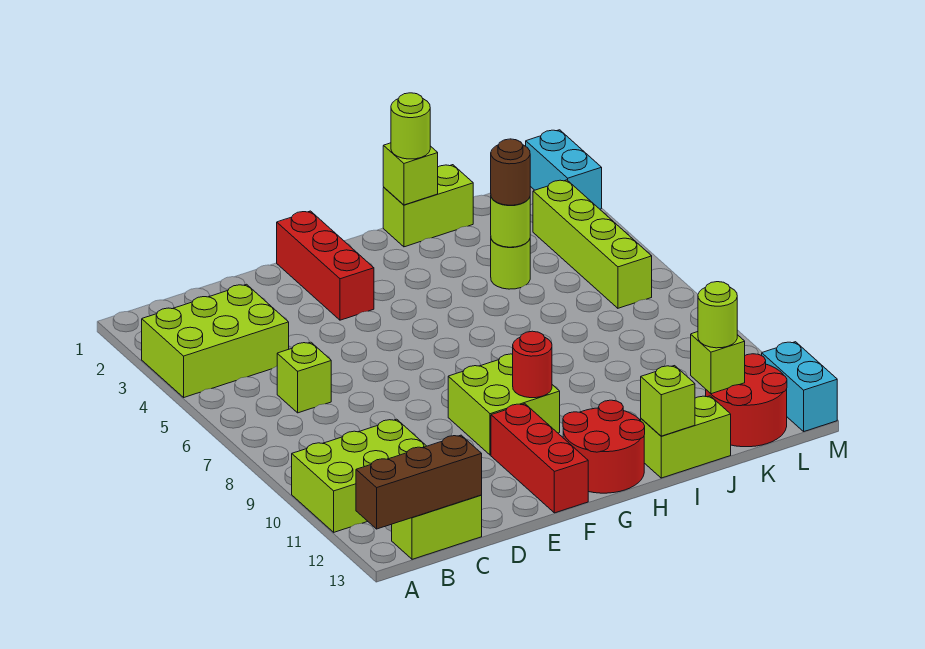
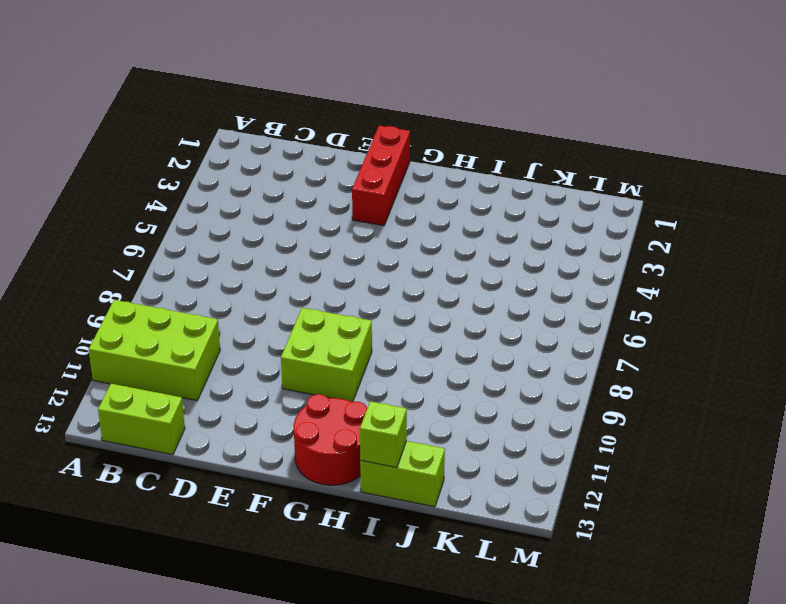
none -> lime 2x3 brick [142,284,289,397]
none -> lime 1x1 brick [277,342,331,413]
none -> red 1x3 brick [491,404,588,513]

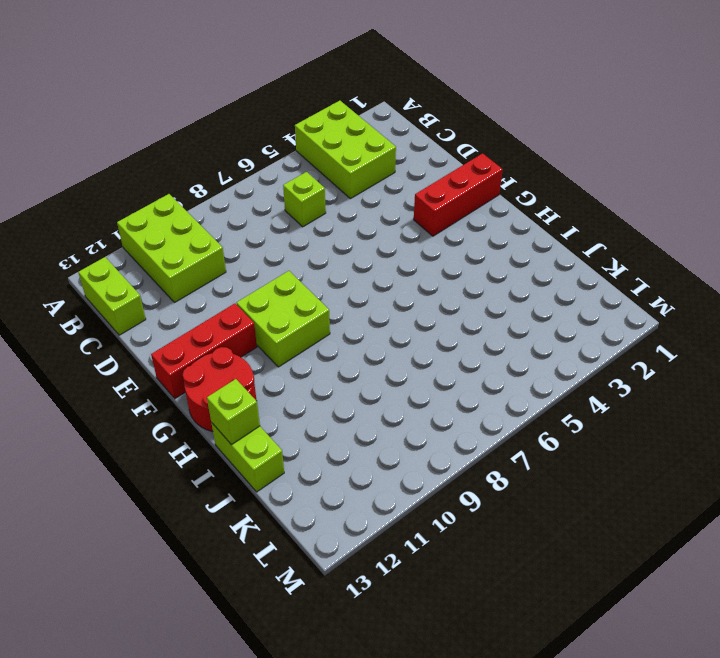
none -> lime 1x2 brick [383,165,473,247]
none -> lime 1x1 round brick [491,239,530,289]
none -> red 2x2 round brick [706,354,787,447]

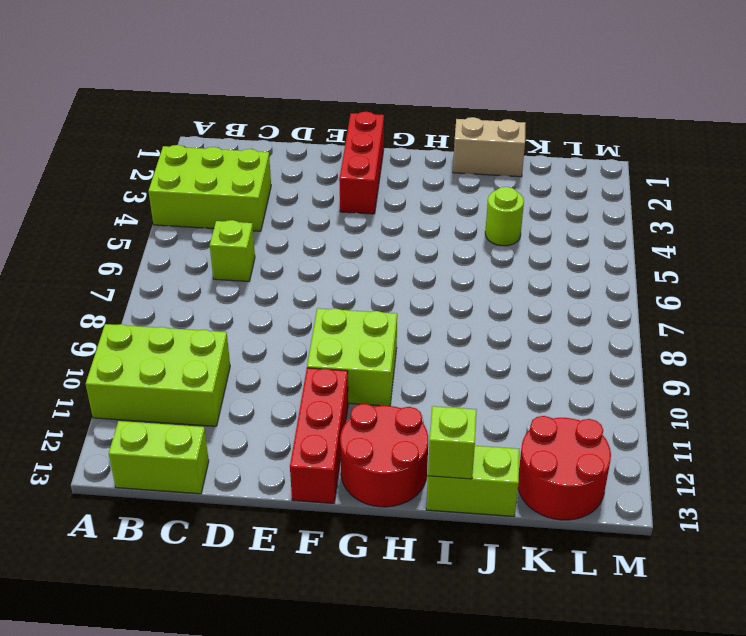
tan 1x2 brick [453,117,526,177] -> lime 1x2 brick [383,165,473,247]
none -> lime 1x4 brick [533,180,652,308]
none -> cyan 1x2 brick [526,130,602,209]
none -> cyan 1x2 brick [762,342,837,431]

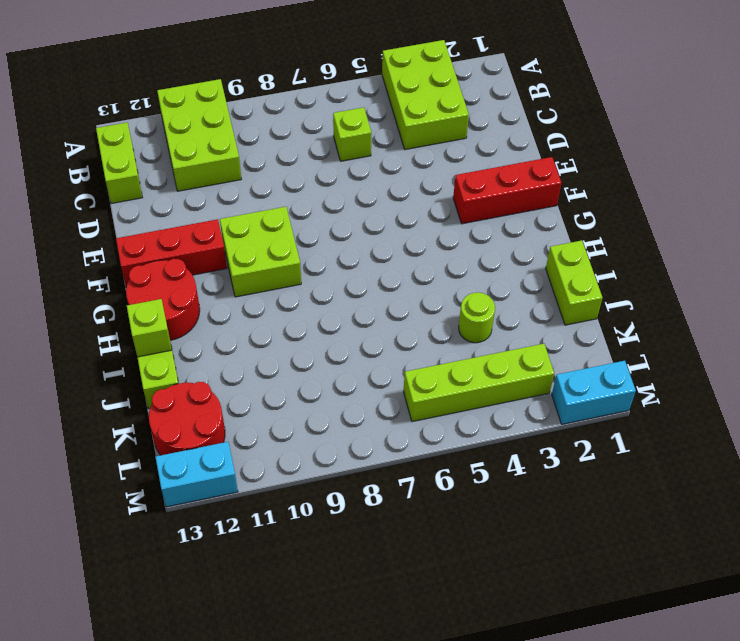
none -> brown 1x3 brick [356,435,482,529]
none -> red 1x1 round brick [513,331,552,398]
none -> lime 1x1 brick [383,143,438,205]

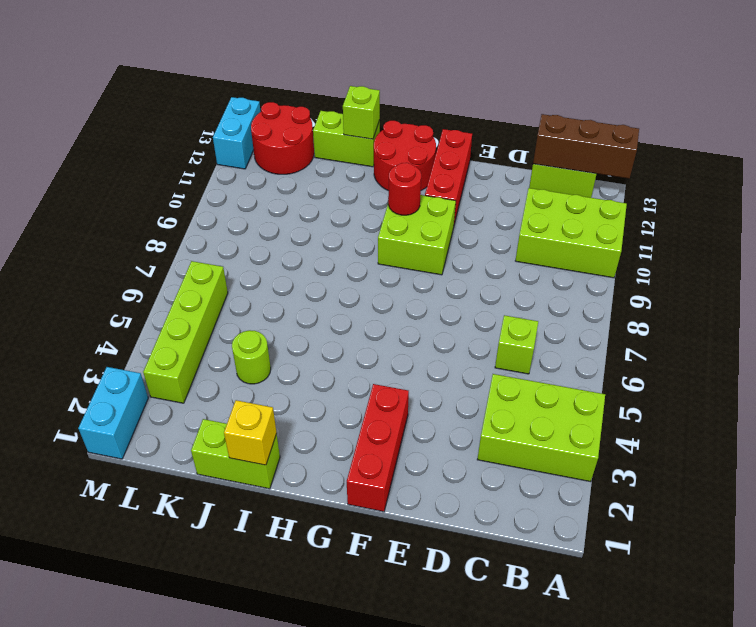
yellow 1x1 brick [224,400,277,465] -> lime 1x1 brick [383,143,438,205]
none -> lime 1x1 round brick [491,197,530,247]
none -> lime 1x1 brick [691,332,745,394]
none -> lime 1x1 round brick [391,93,430,159]

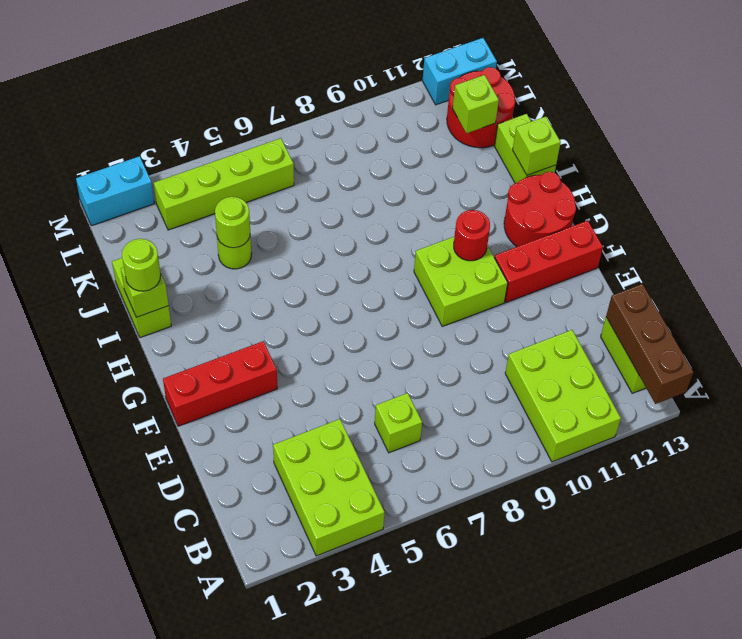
none -> brown 1x1 round brick [491,139,530,205]
none -> lime 1x1 round brick [698,282,737,348]

